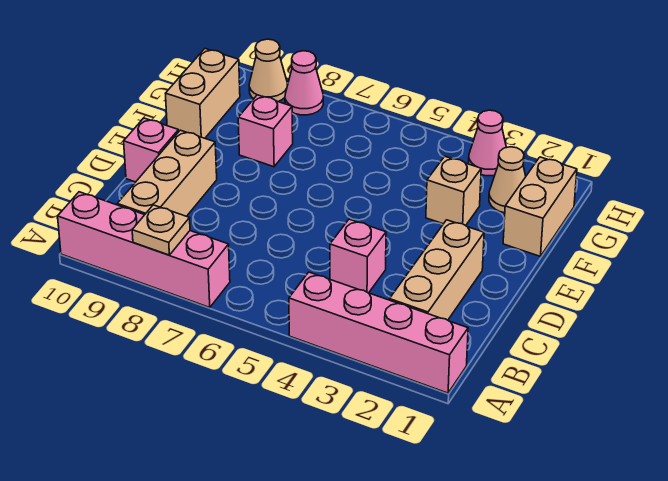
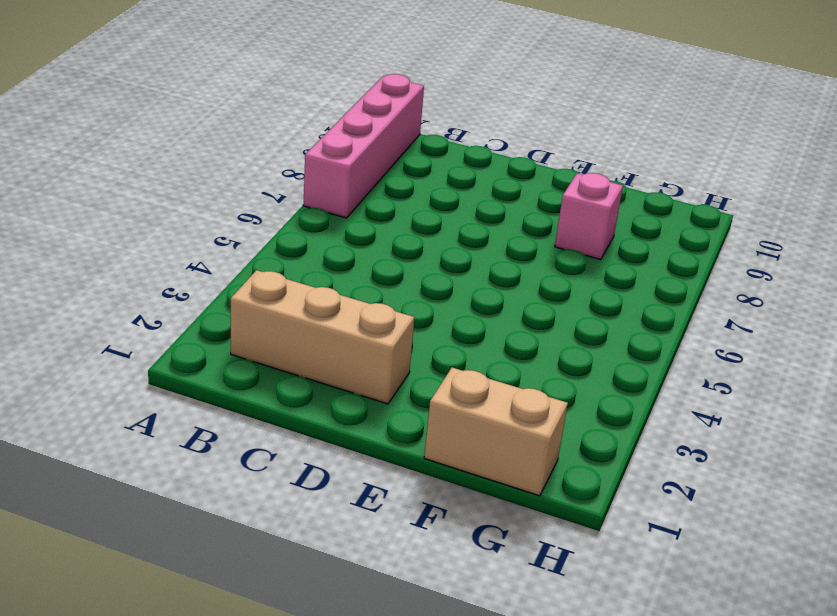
none -> pink 1x4 brick [289,272,468,393]
none -> tan 1x3 brick [117,130,217,216]
none -> pink 1x1 brick [330,219,386,293]

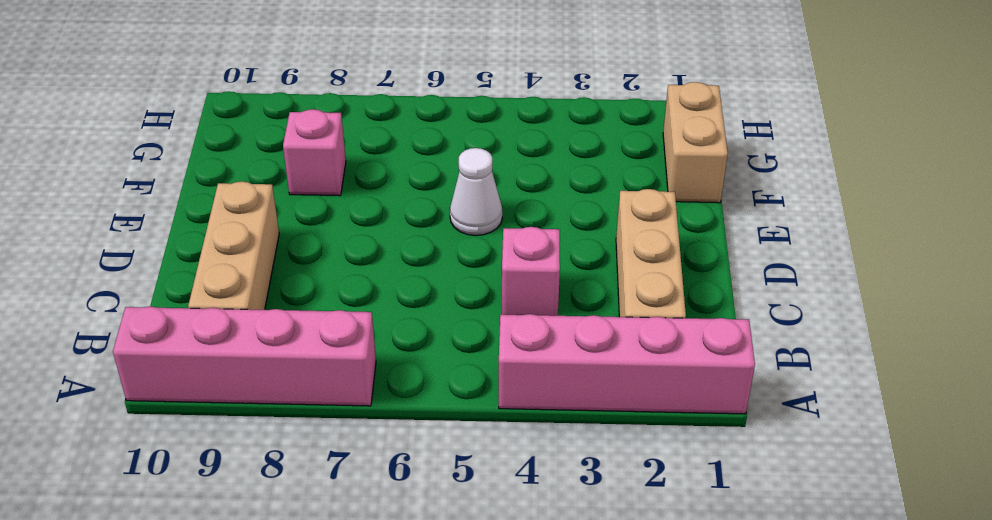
white 1x1 cone [450,148,502,236] -> none
none -> pink 1x1 brick [124,118,179,182]
none -> tan 1x1 brick [426,156,481,226]
none -> tan 1x2 brick [166,49,240,138]

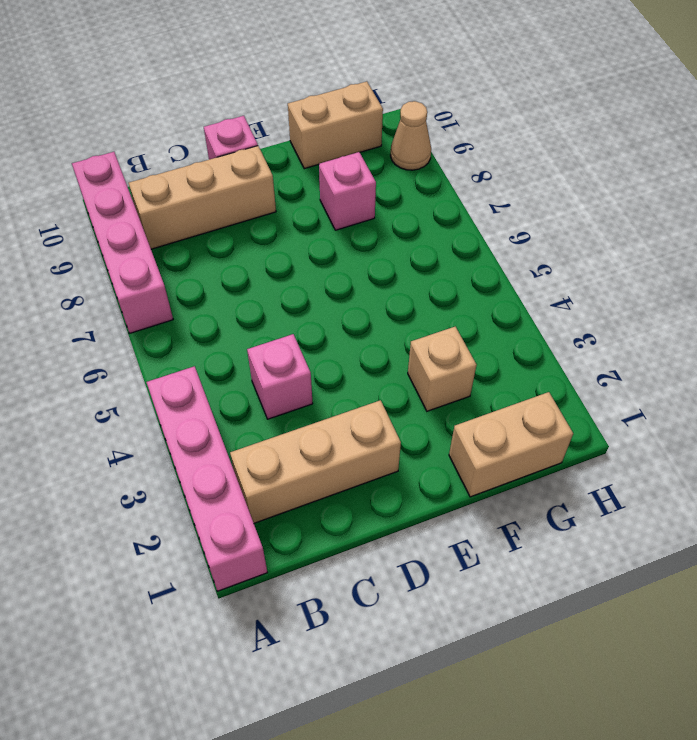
none -> tan 1x1 cone [489,147,526,213]
none -> pink 1x1 cone [469,110,506,176]
none -> pink 1x1 cone [285,51,323,115]

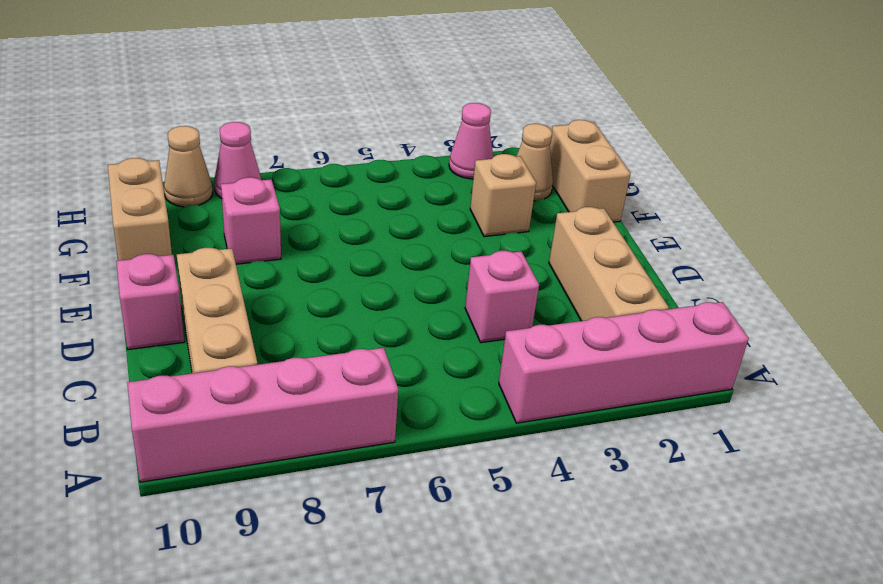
none -> tan 1x1 plate [132,205,190,255]

